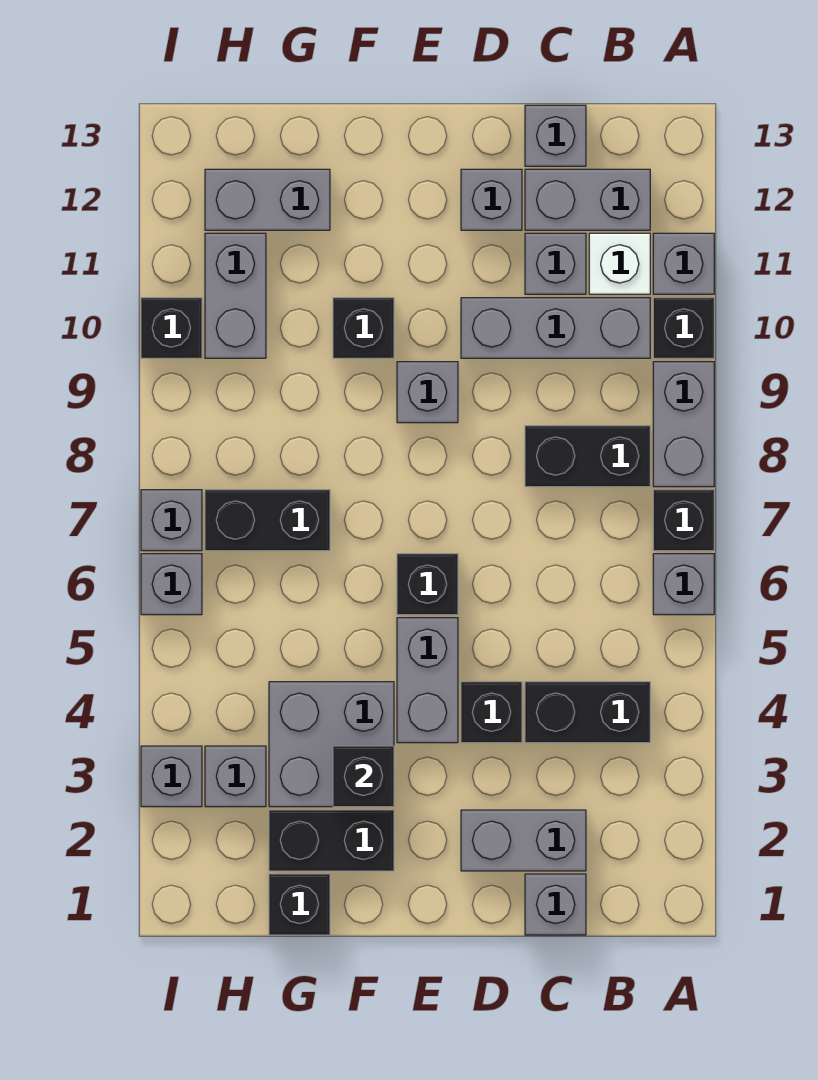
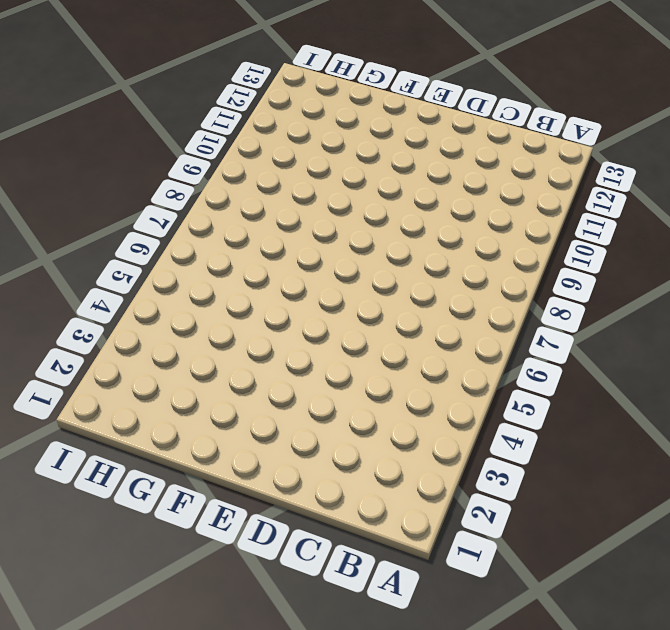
none -> grey 1x1 brick [653,554,714,615]
none -> black 1x1 brick [653,490,714,551]
none -> grey 1x2 brick [653,362,714,487]
none -> black 1x1 brick [653,298,714,358]

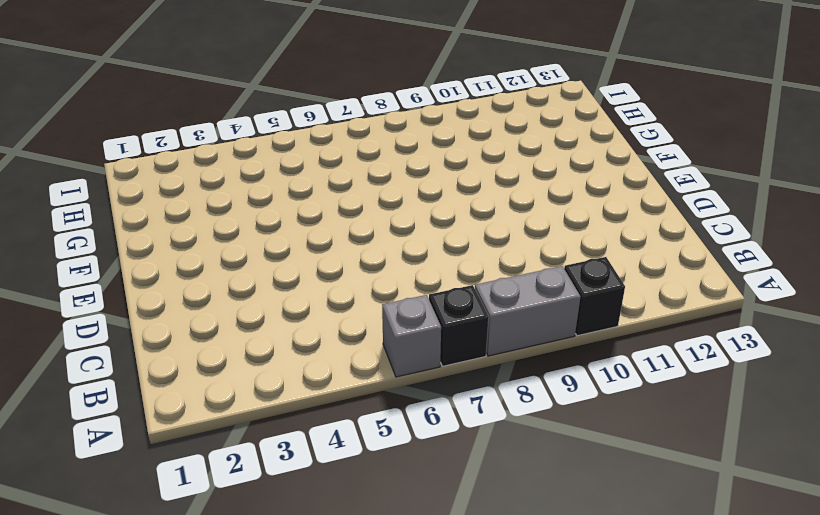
none -> grey 1x1 brick [653,233,714,294]
none -> black 1x2 brick [525,682,650,743]
none -> black 1x2 brick [525,426,650,487]
none -> grey 1x3 brick [461,298,650,358]

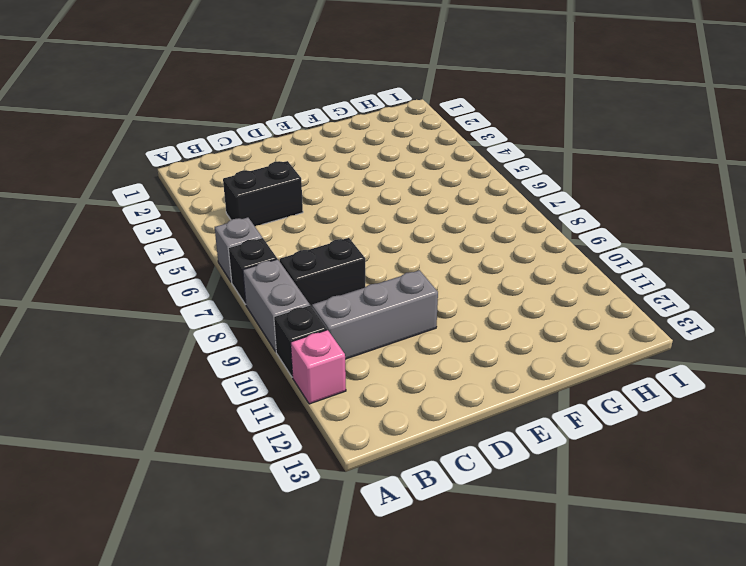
pink 1x1 brick [291,330,346,404] -> grey 1x1 brick [653,233,714,294]
none -> white 1x1 brick [589,233,650,294]
none -> grey 1x2 brick [525,169,650,230]
none -> grey 1x1 brick [525,874,586,935]
none -> grey 1x2 brick [461,810,586,871]

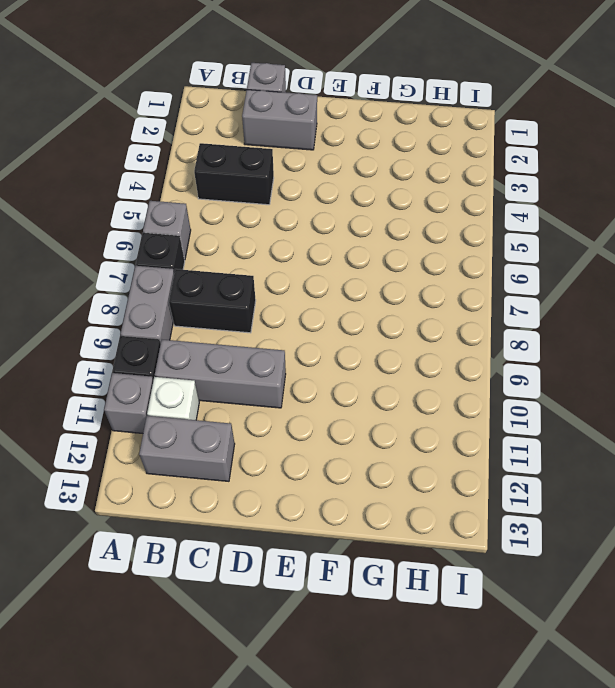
none -> grey 1x1 brick [525,233,586,294]
none -> grey 1x1 brick [525,105,586,166]
none -> black 1x1 brick [461,682,522,743]
none -> grey 1x1 brick [461,169,522,230]

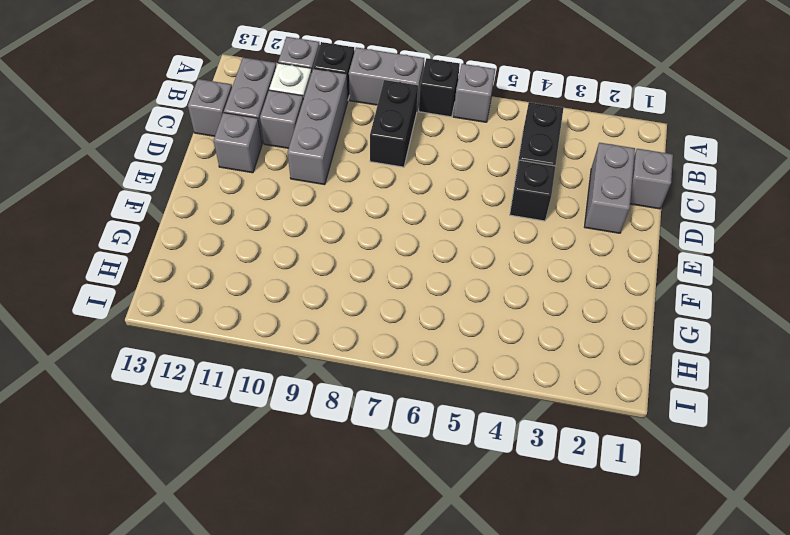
none -> grey 1x2 brick [397,618,458,743]
none -> black 1x1 brick [397,554,458,615]
none -> grey 1x1 brick [397,362,458,423]
none -> black 1x2 brick [269,810,394,871]

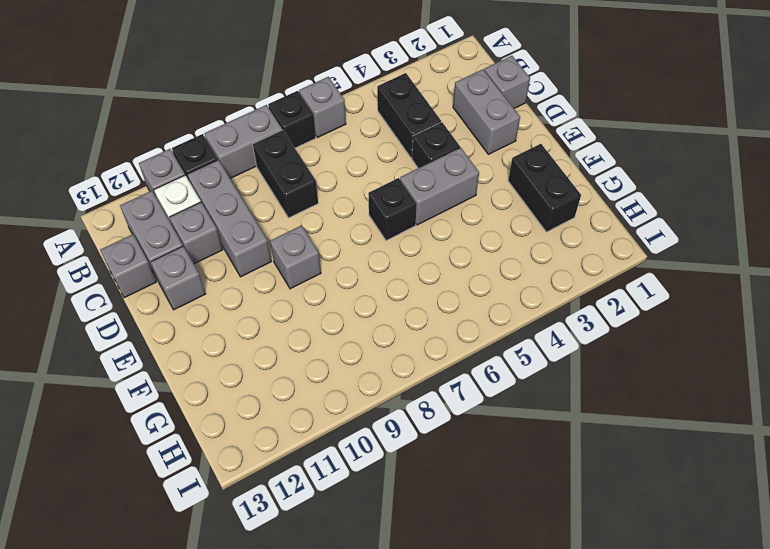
none -> grey 2x2 brick [269,682,394,807]
none -> black 1x1 brick [333,298,394,358]
none -> black 1x1 brick [269,874,330,935]
none -> black 1x2 brick [205,490,330,551]

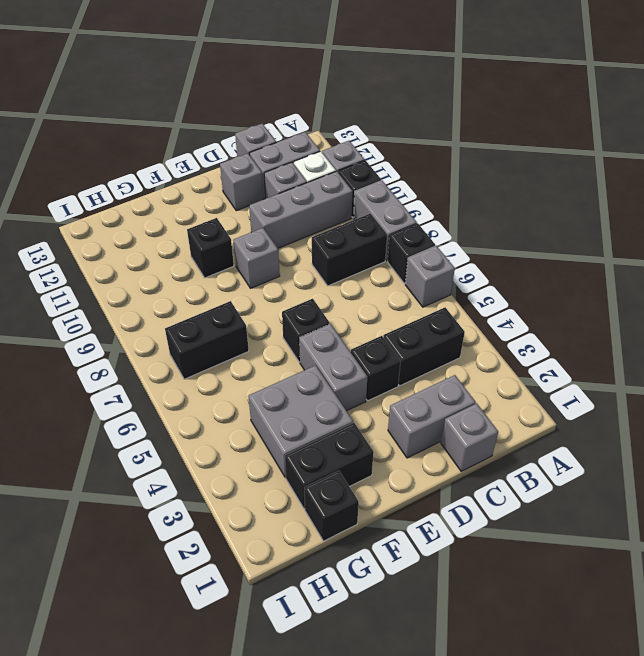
none -> grey 1x2 brick [205,169,330,230]
none -> grey 1x1 brick [205,746,266,807]
none -> grey 1x2 brick [205,233,266,358]
none -> grey 1x1 brick [141,746,202,807]

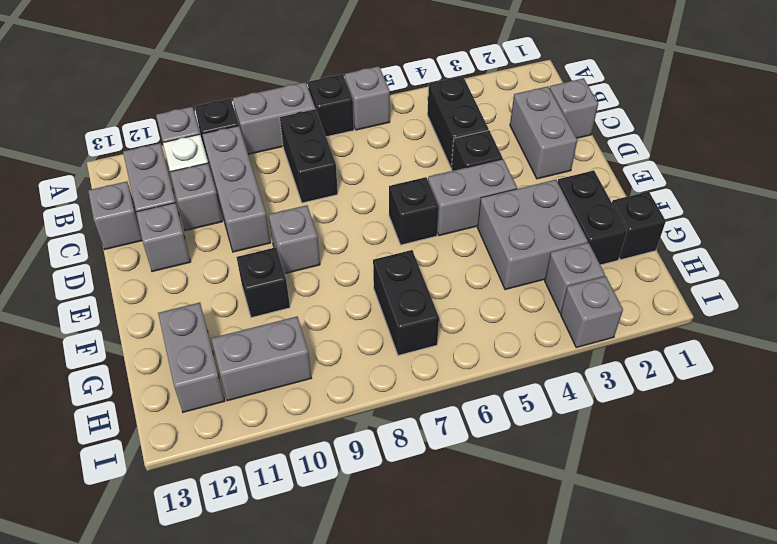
none -> grey 1x1 brick [141,554,202,615]
none -> grey 1x1 brick [141,490,202,551]
none -> black 1x1 brick [141,298,202,358]
none -> black 1x1 brick [333,746,394,807]

